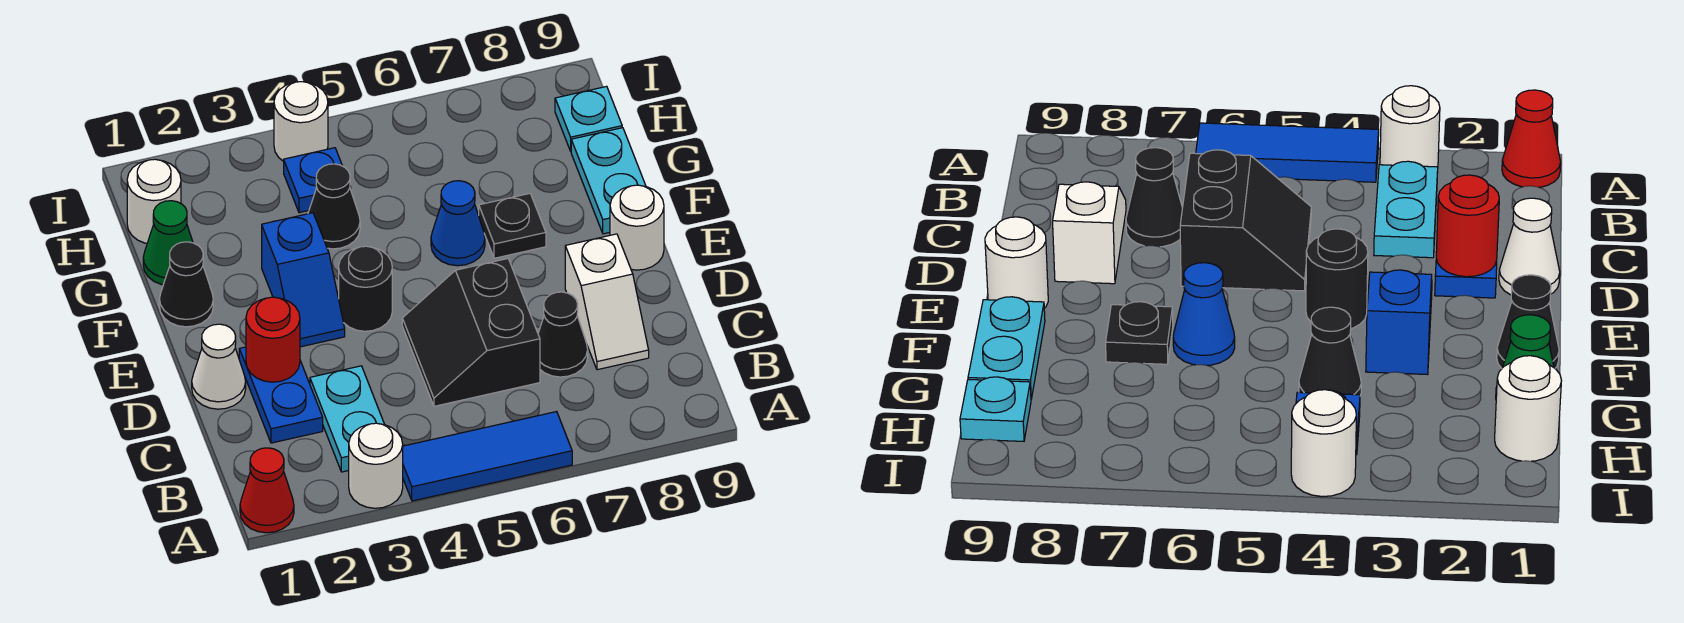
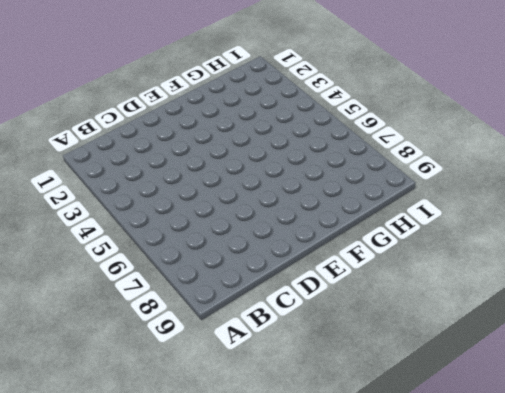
none -> red 1x1 cone [240,448,294,533]
none -> white 1x1 round brick [349,423,403,508]
none -> blue 1x3 tile [403,412,572,501]

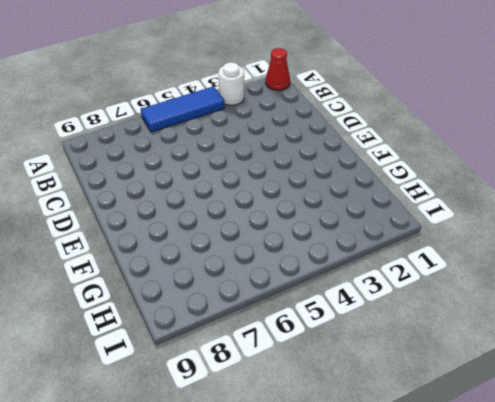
none -> cyan 1x2 plate [310,366,385,472]
none -> blue 1x2 plate [239,347,323,443]
none -> black 2x2 slope [402,259,540,406]

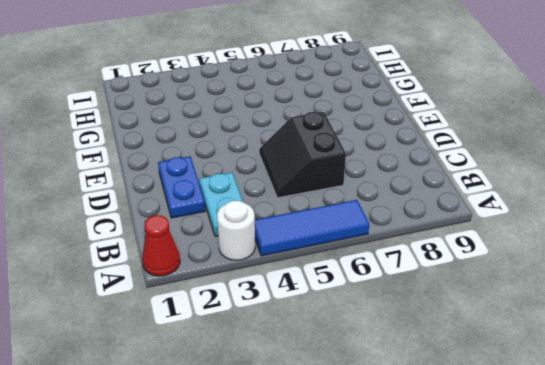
none -> black 1x1 cone [538,292,588,377]
none -> white 1x2 slope [565,234,649,370]
none -> white 1x1 cone [192,324,246,409]

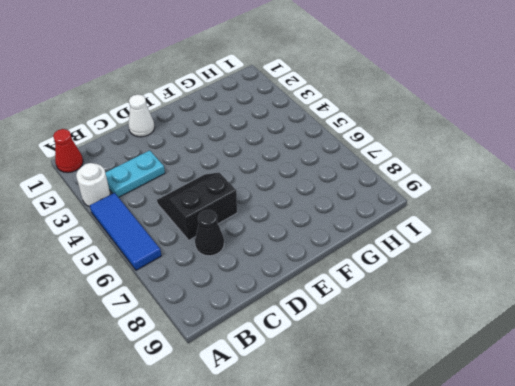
none -> blue 1x2 plate [239,347,323,443]
none -> white 1x2 slope [565,234,649,370]
none -> blue 1x2 slope [262,213,345,347]

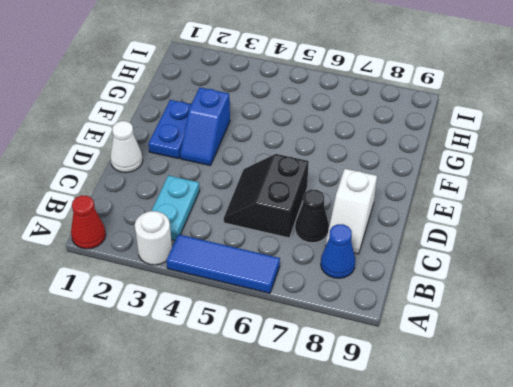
blue 1x1 cone [321,224,355,278] -> blue 1x1 cone moved to [431,181,485,266]
blue 1x2 plate [148,100,191,159] -> blue 1x2 plate moved to [239,347,323,443]
none -> black 1x1 round brick [339,246,392,331]
none -> white 1x1 round brick [610,185,664,270]
none -> black 1x1 cone [159,242,213,327]

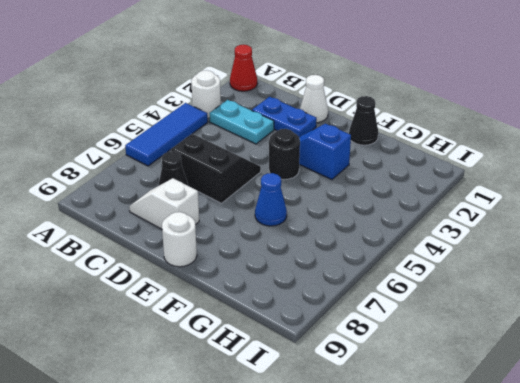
none -> black 1x1 plate [479,193,546,258]
none -> cyan 1x2 plate [571,128,646,234]
none -> green 1x1 cone [143,201,193,285]

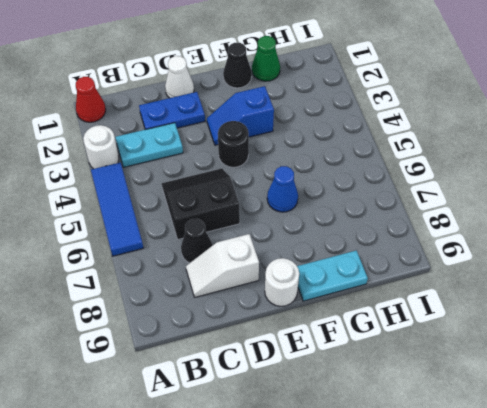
none -> black 1x1 plate [479,193,546,258]
none -> black 1x1 cone [308,164,360,249]
none -> white 1x1 round brick [127,159,181,243]

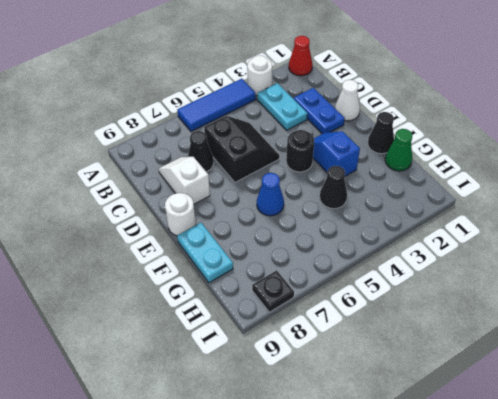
black 1x1 plate [252,271,294,312] -> black 1x1 plate moved to [479,193,546,258]
none -> white 1x1 round brick [127,159,181,243]
none -> blue 1x1 plate [284,148,351,213]
none -> cyan 1x1 plate [555,86,622,151]

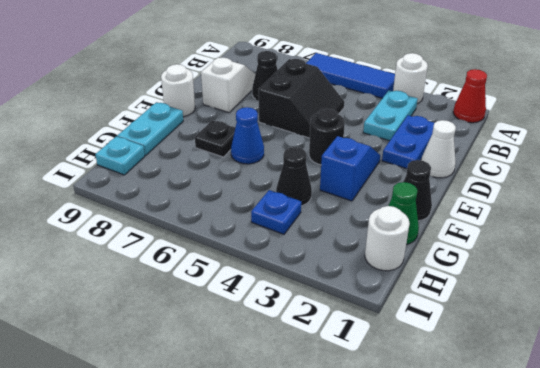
none -> white 1x1 round brick [274,82,328,161]
none -> red 1x1 round brick [246,297,300,382]

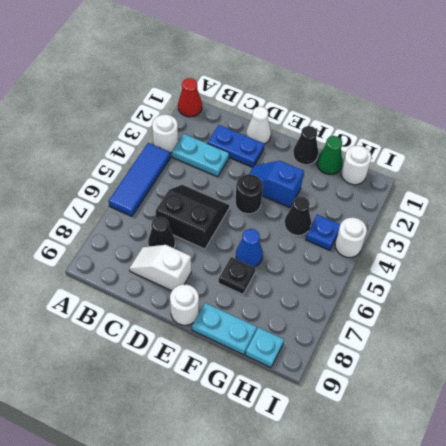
none -> red 1x1 round brick [246,297,300,382]

